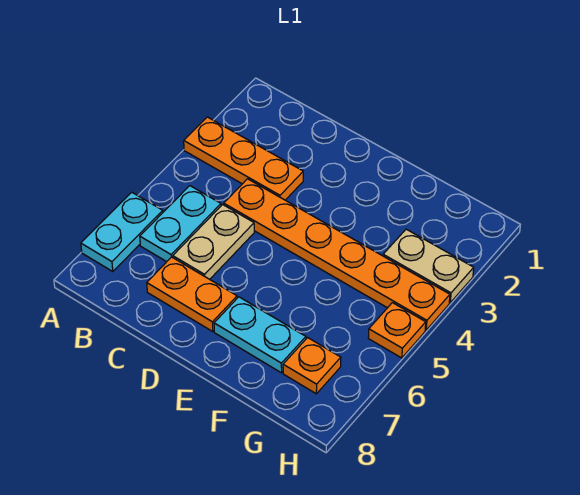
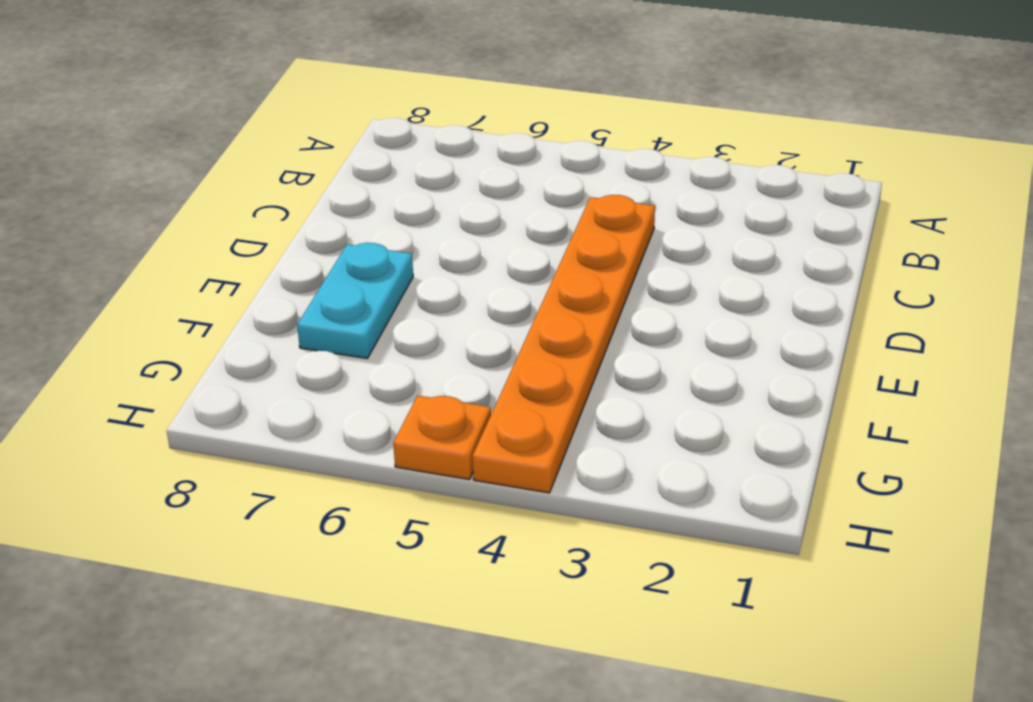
none -> orange 1x3 plate [184,117,303,200]
none -> cyan 1x2 plate [81,193,163,272]

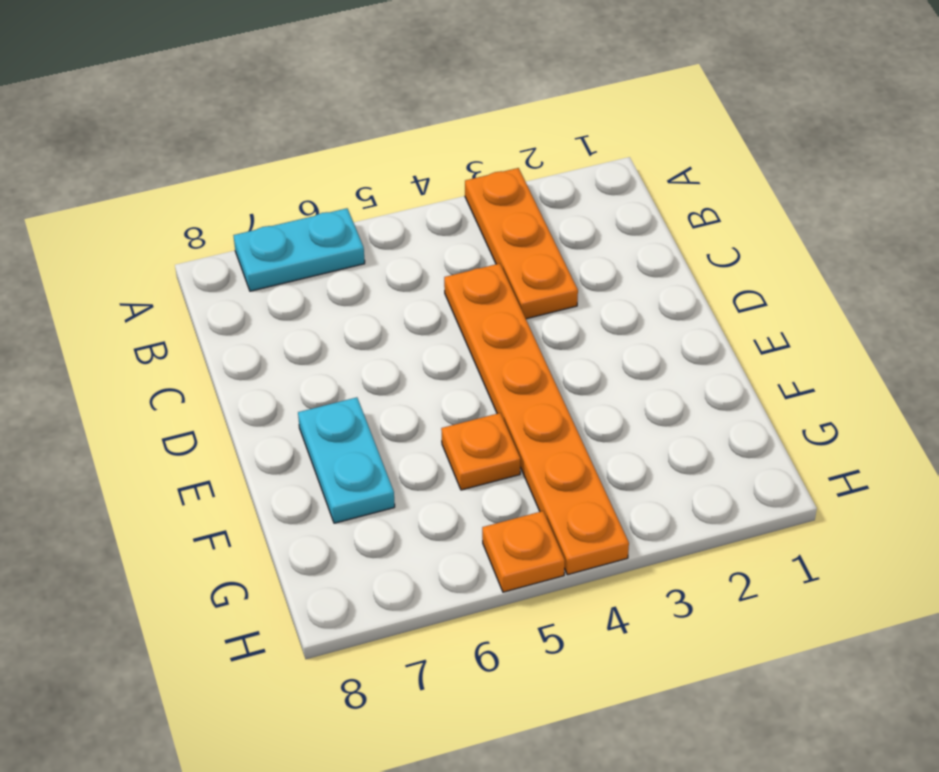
orange 1x1 plate [441,413,520,490] -> orange 1x1 plate moved to [283,338,341,394]
none -> cyan 1x2 plate [140,186,221,262]
none -> tan 1x2 plate [173,205,254,279]

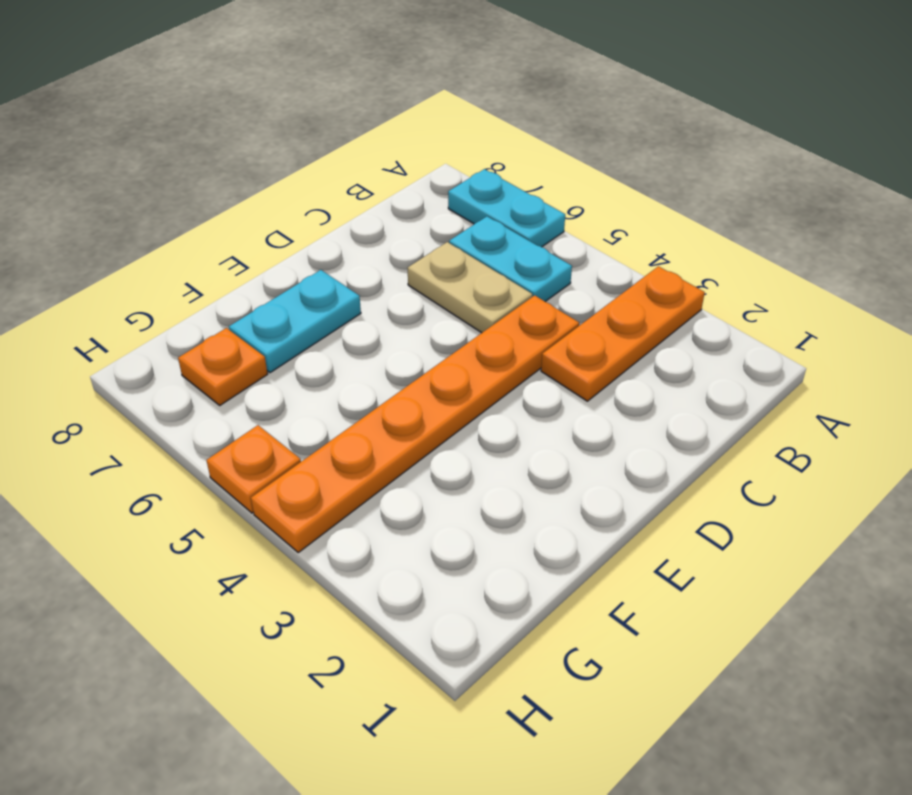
none -> orange 1x2 plate [147,257,237,332]
none -> tan 1x2 plate [383,229,474,303]

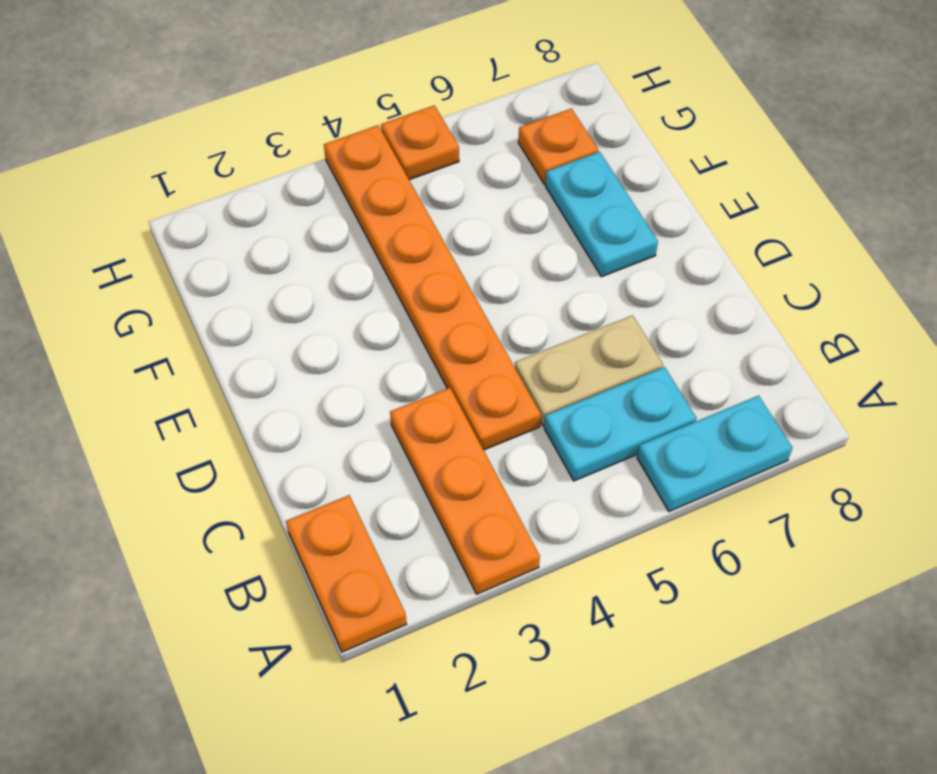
orange 1x2 plate [286,495,406,652] -> orange 1x2 plate moved to [147,257,237,332]
none -> tan 1x2 plate [383,229,474,303]

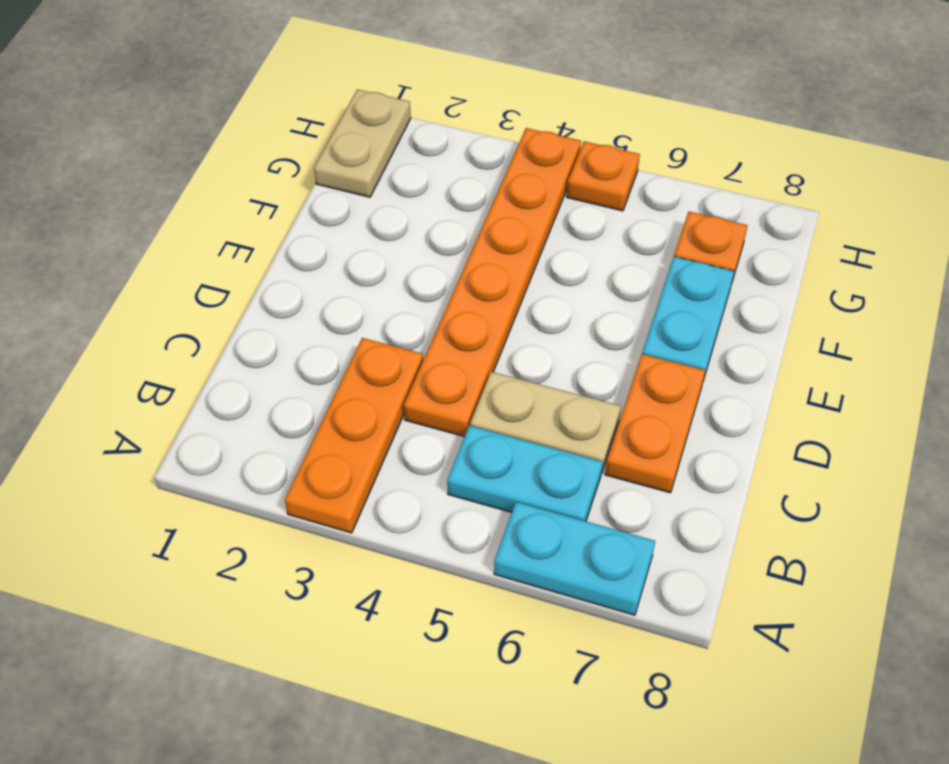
tan 1x2 plate [314,89,411,197] -> tan 1x2 plate moved to [383,229,474,303]

